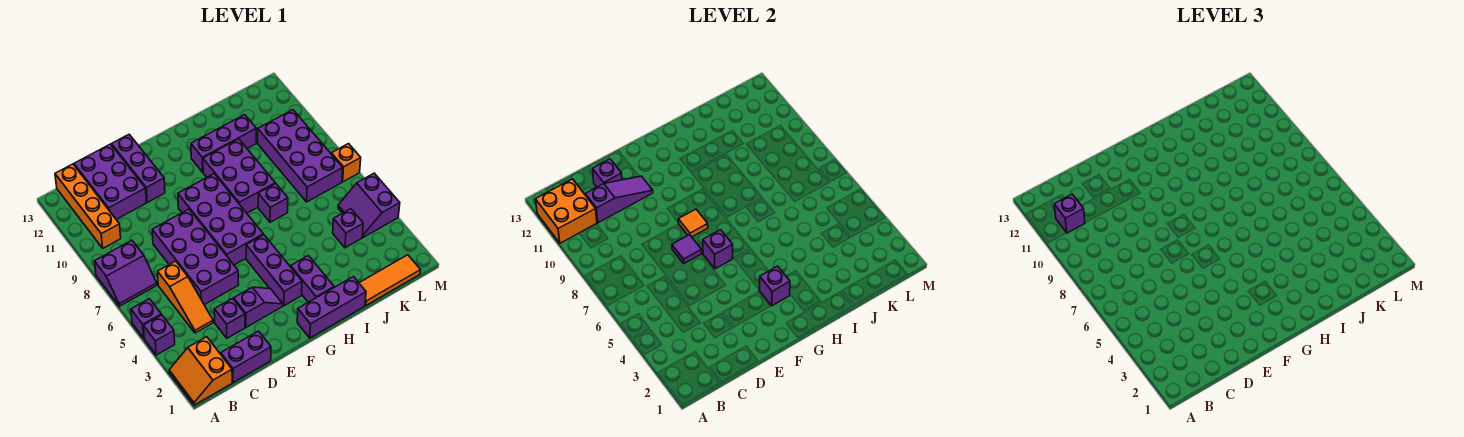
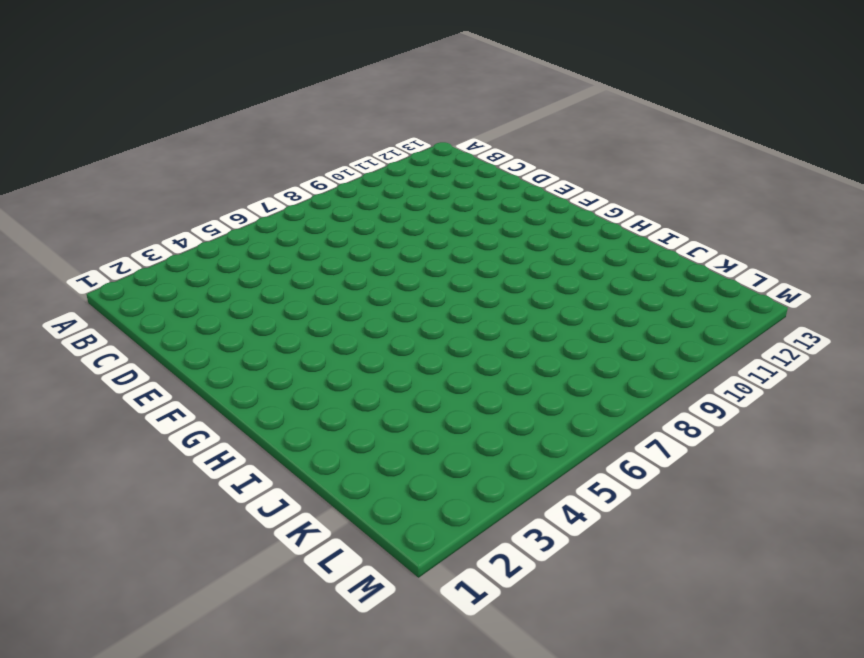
none -> orange 2x2 slope [169,337,232,405]
none -> purple 1x1 brick [143,315,175,355]
none -> purple 1x1 brick [131,299,161,338]
none -> purple 2x2 slope [95,240,157,306]

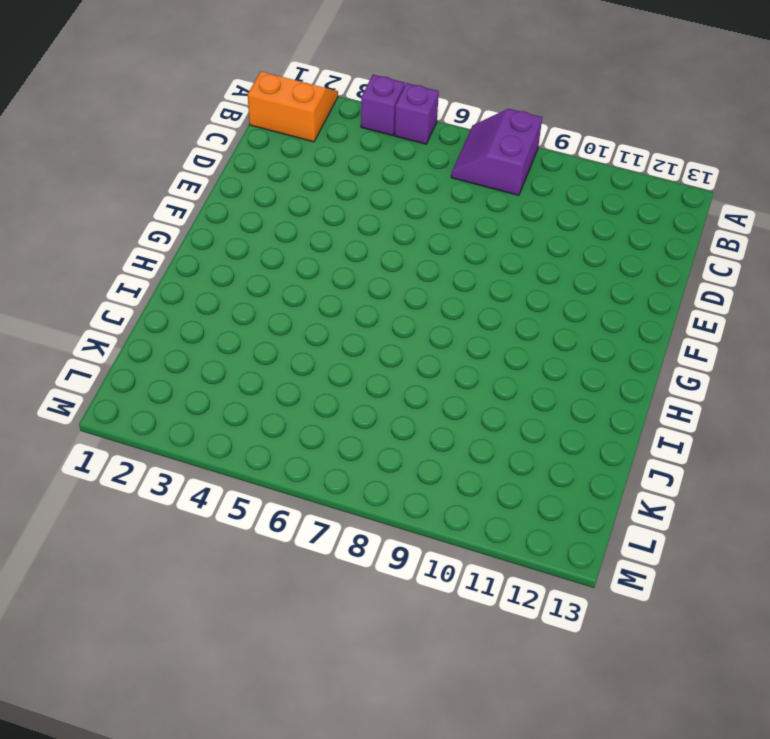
none -> orange 1x4 brick [55,164,121,248]
none -> purple 1x2 brick [221,331,271,382]
none -> orange 1x3 slope [158,261,213,333]
none -> purple 2x3 brick [74,144,146,219]

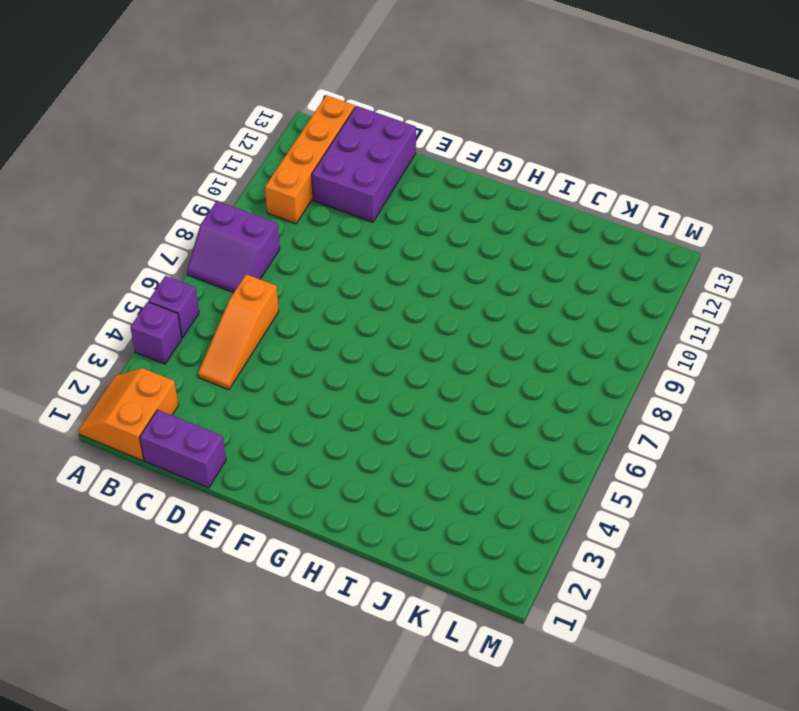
none -> purple 1x1 brick [214,298,245,338]
none -> purple 2x4 brick [152,209,239,305]
none -> purple 1x2 slope [234,287,283,327]
none -> purple 1x3 brick [112,135,165,202]

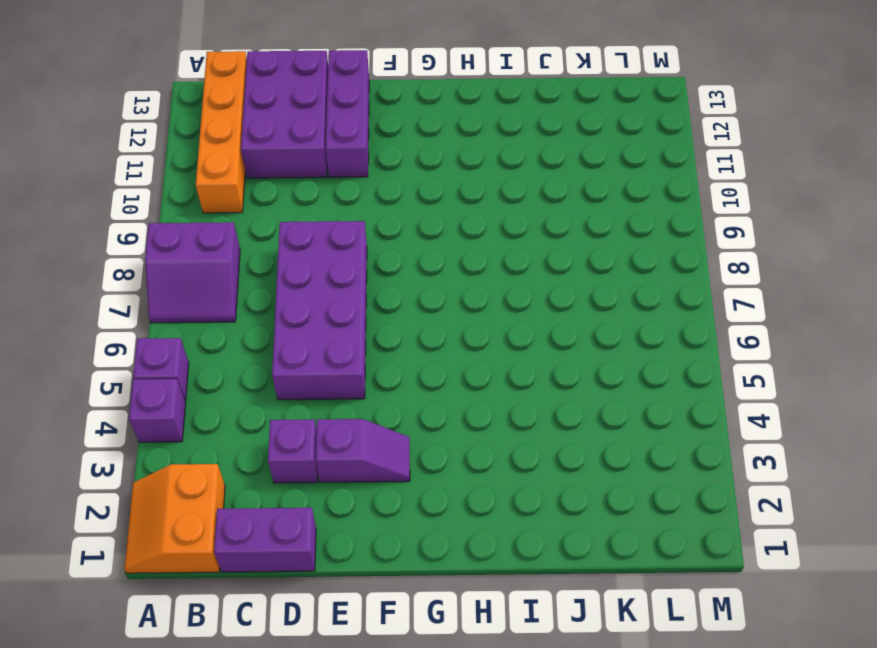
none -> orange 1x3 slope [158,261,213,333]
none -> purple 2x4 brick [178,174,263,265]
none -> purple 1x3 brick [297,277,366,338]
none -> purple 1x3 brick [246,235,302,306]

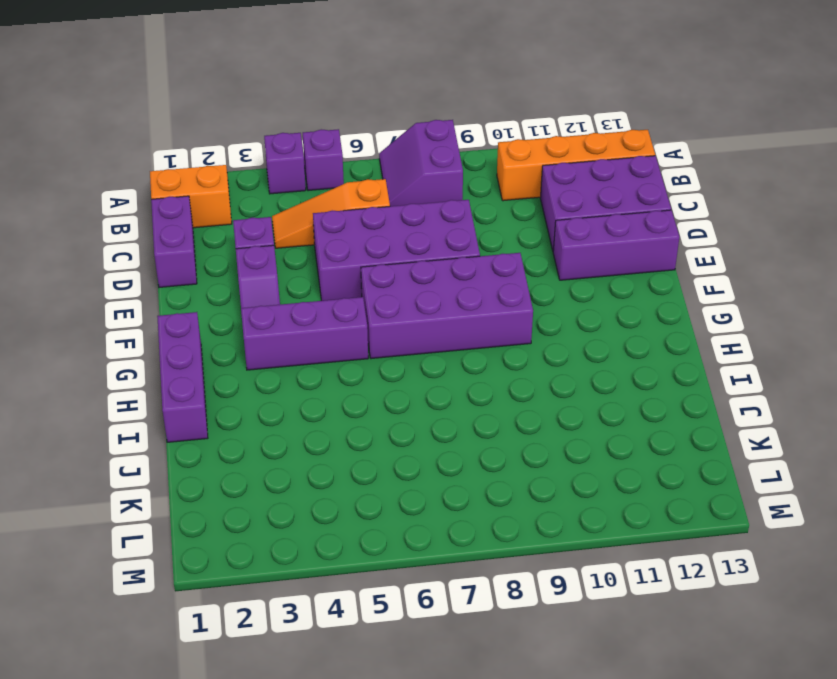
none -> purple 1x2 brick [291,256,334,302]
none -> purple 2x3 brick [203,139,275,213]
none -> purple 1x3 brick [191,115,256,172]
none -> purple 1x1 brick [258,183,288,222]

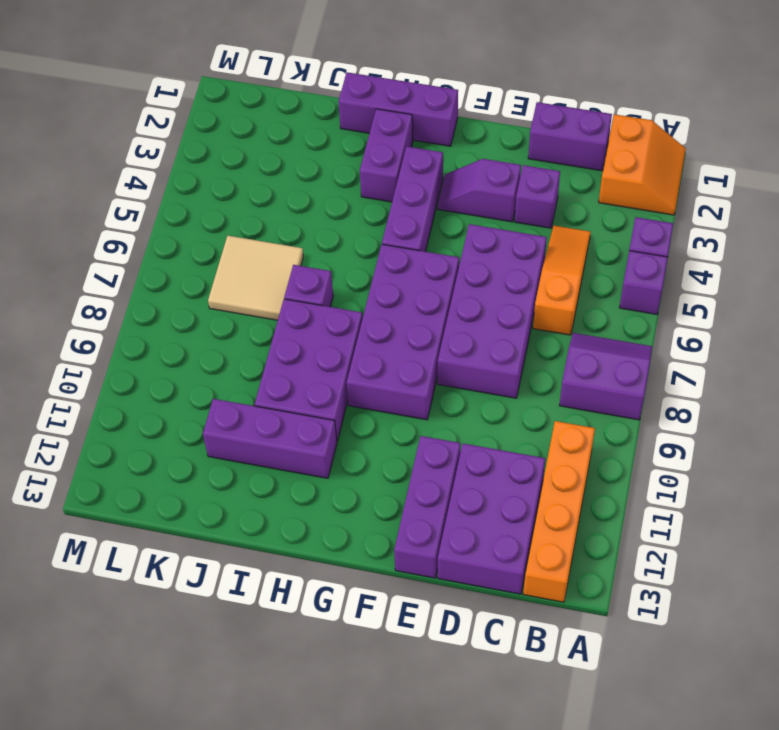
tan 2x2 tile [208,236,303,320] -> purple 2x4 brick [258,110,343,202]
none -> orange 1x3 tile [359,255,421,305]
none -> purple 1x1 brick [333,209,363,248]
none -> purple 2x2 slope [338,173,400,237]
none -> orange 1x1 brick [331,144,361,182]

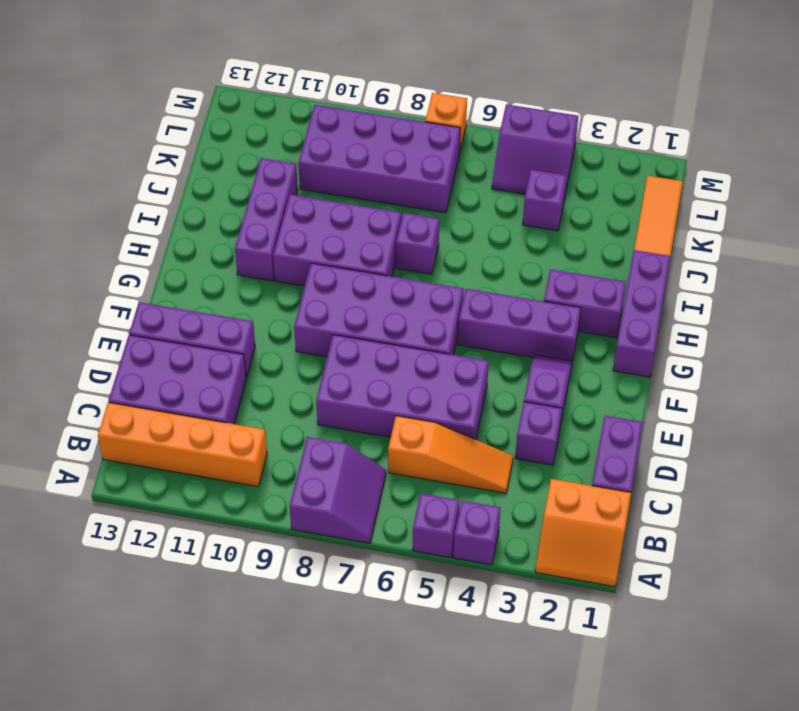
none -> orange 2x2 brick [535,179,597,243]
none -> purple 1x3 slope [585,176,653,223]
none -> purple 1x1 brick [593,159,622,187]
none -> purple 1x1 tile [672,235,702,263]

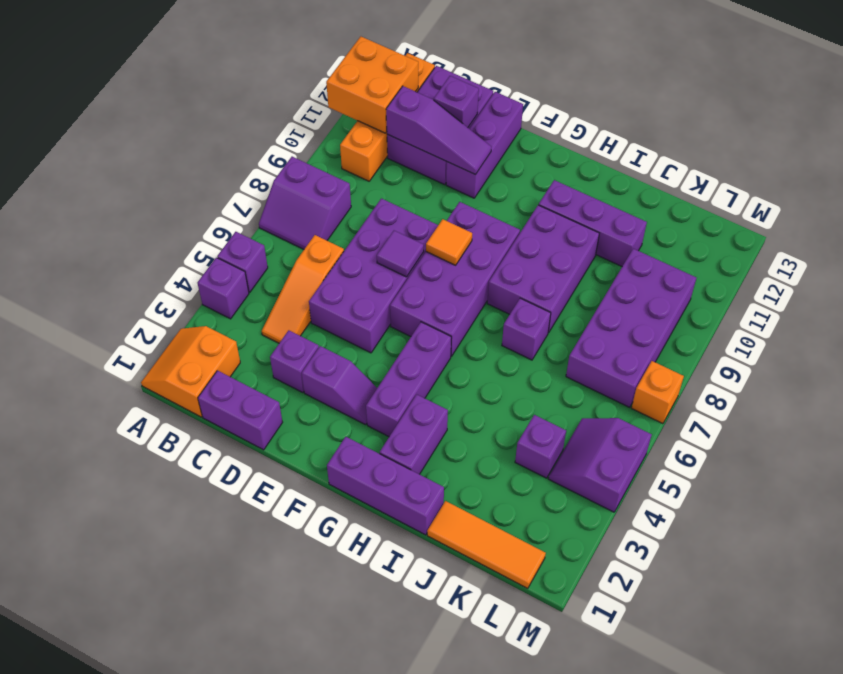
none -> purple 1x1 brick [703,230,733,269]
none -> purple 1x1 brick [759,266,790,306]
none -> purple 1x1 brick [1054,194,1085,233]

